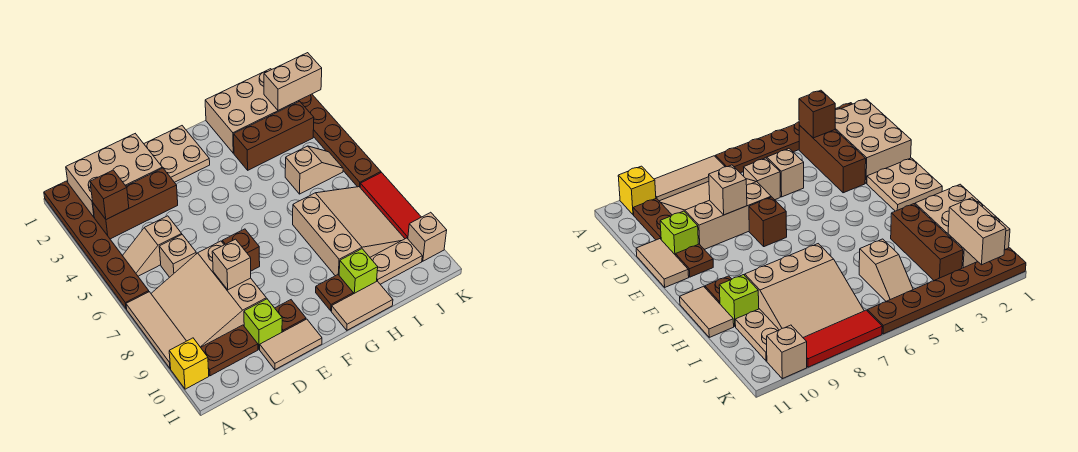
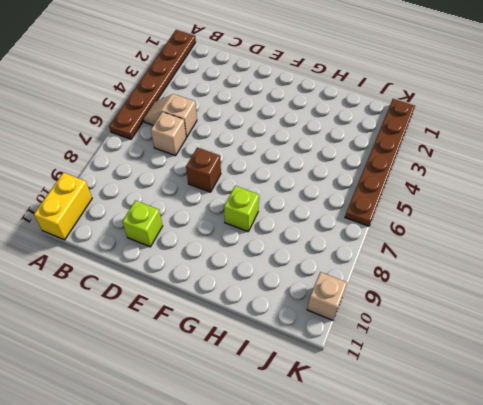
yellow 1x2 brick [34,173,92,240] -> yellow 1x1 brick [169,338,209,389]
lime 1x1 brick [224,186,259,232] -> lime 1x1 brick moved to [339,249,378,294]
none -> tan 1x3 tile [126,292,186,369]
none -> tan 2x3 brick [66,134,162,218]
none -> brown 1x3 brick [93,168,178,239]

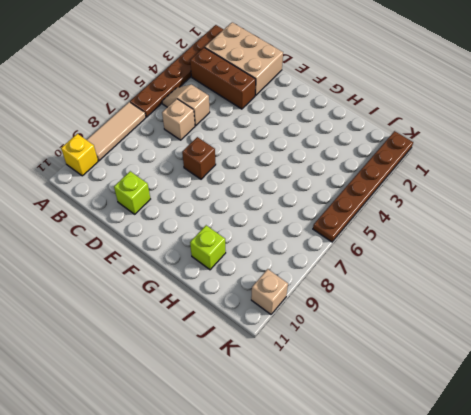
none -> tan 3x3 slope [151,241,266,347]
none -> brown 1x2 plate [201,325,258,376]
none -> tan 1x2 tile [260,319,322,370]

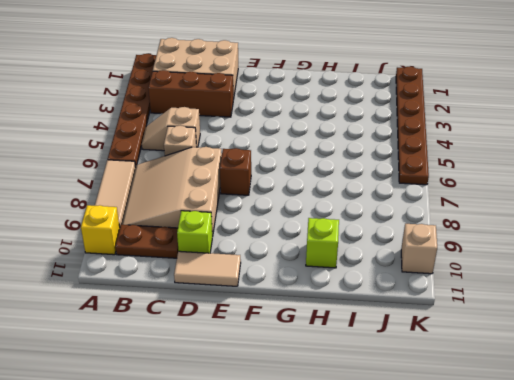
none -> tan 2x2 plate [144,126,210,182]
none -> brown 1x1 plate [275,300,306,332]
none -> brown 1x1 plate [316,275,353,311]

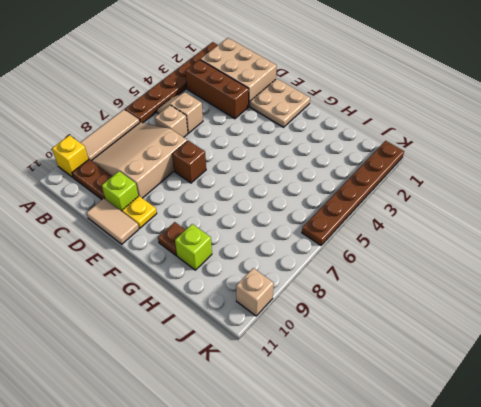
yellow 1x1 plate [122,196,157,228] -> brown 1x1 plate [275,300,306,332]
none -> tan 1x2 tile [331,281,393,330]
none -> tan 2x3 brick [205,69,299,153]
none -> brown 1x3 brick [234,101,314,170]

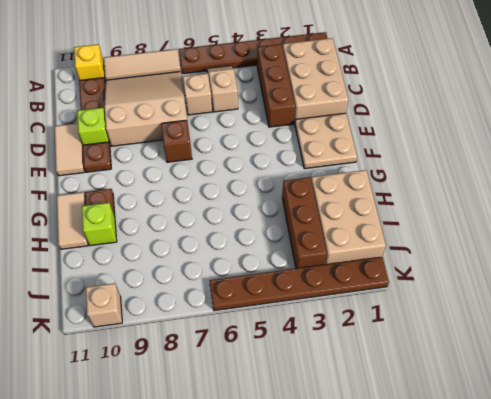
none -> tan 3x3 slope [293,187,405,276]
none -> tan 1x2 slope [285,146,343,194]
none -> tan 1x2 plate [370,238,422,284]

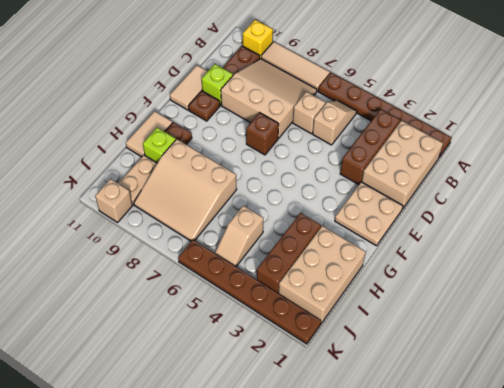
none -> red 1x3 tile [360,173,421,239]
none -> brown 1x1 brick [90,170,129,219]
none -> tan 1x1 brick [212,239,251,290]

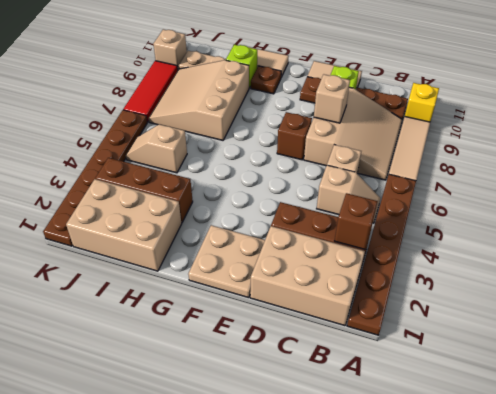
none -> tan 1x2 brick [264,53,322,110]

